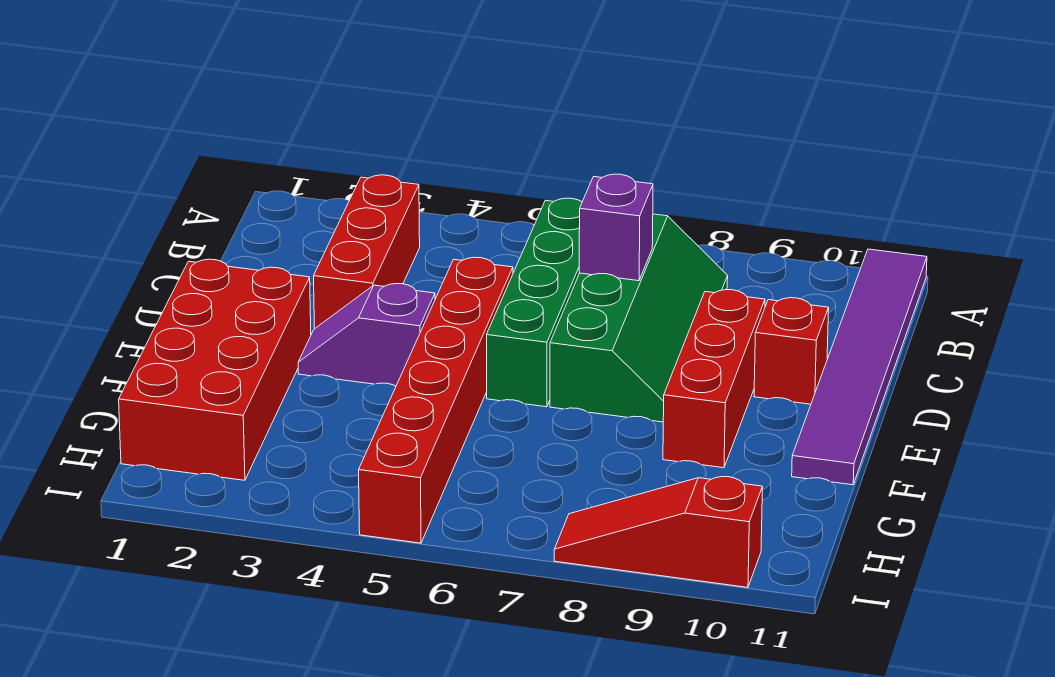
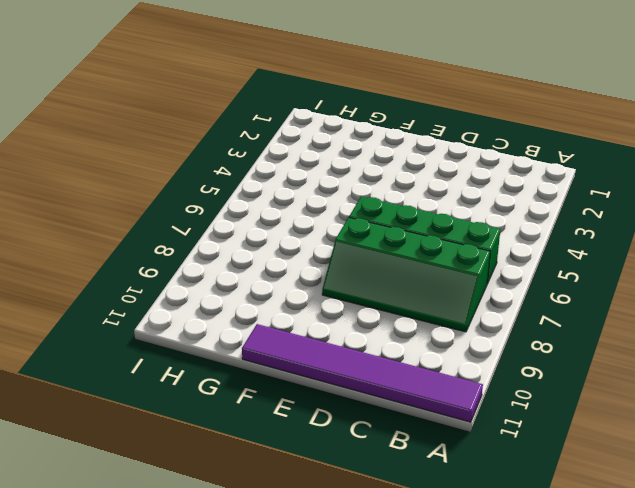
none -> red 1x3 brick [314,175,420,328]
none -> red 1x6 brick [359,257,513,543]

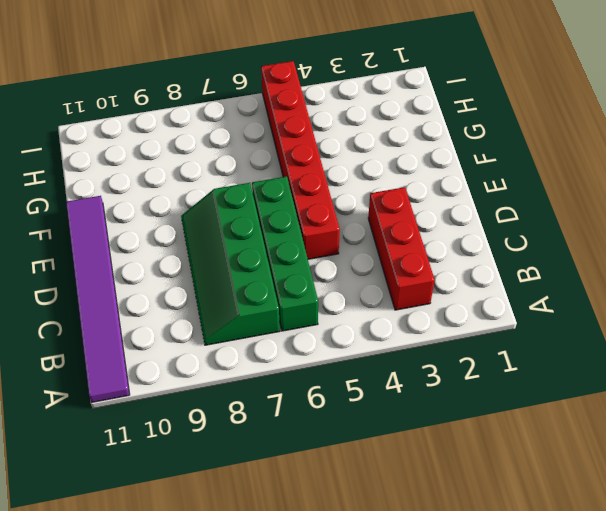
none -> red 1x3 brick [663,290,765,468]
none -> red 1x1 brick [754,298,829,404]

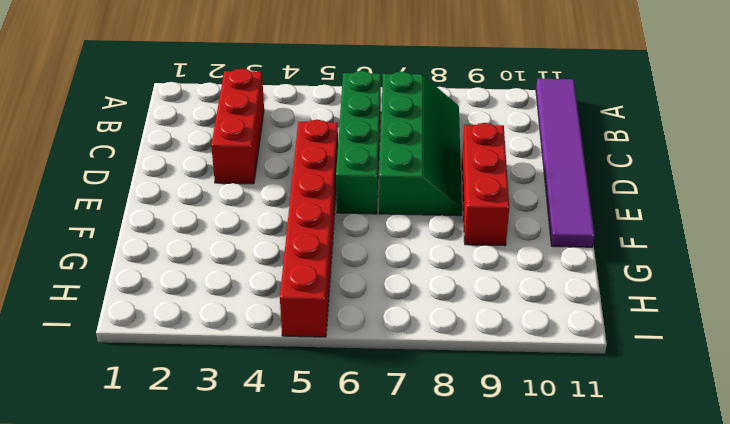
none -> red 1x1 brick [754,298,829,404]
none -> red 2x4 brick [119,259,311,480]

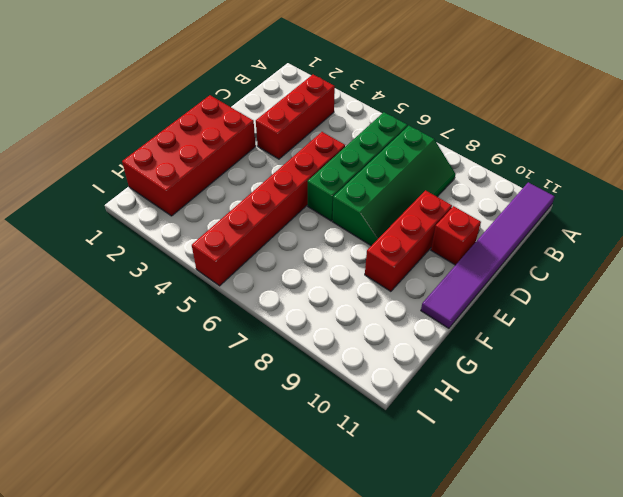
none -> purple 1x2 slope [298,284,435,386]
none -> red 1x3 slope [554,477,763,587]

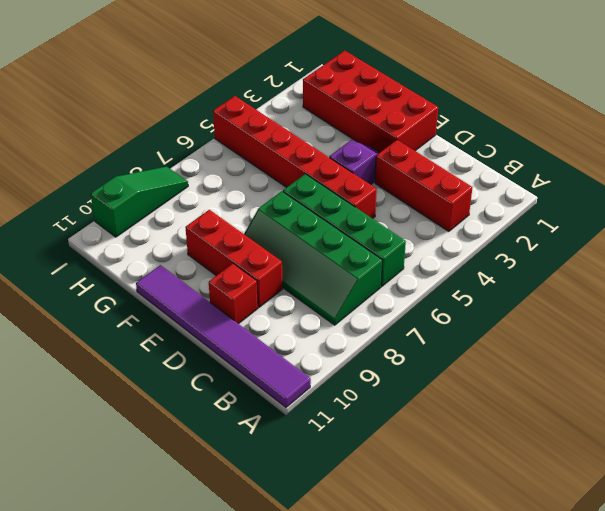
green 1x3 slope [91,166,188,237] -> red 1x3 slope [554,477,763,587]
none -> purple 1x1 brick [579,174,653,281]

